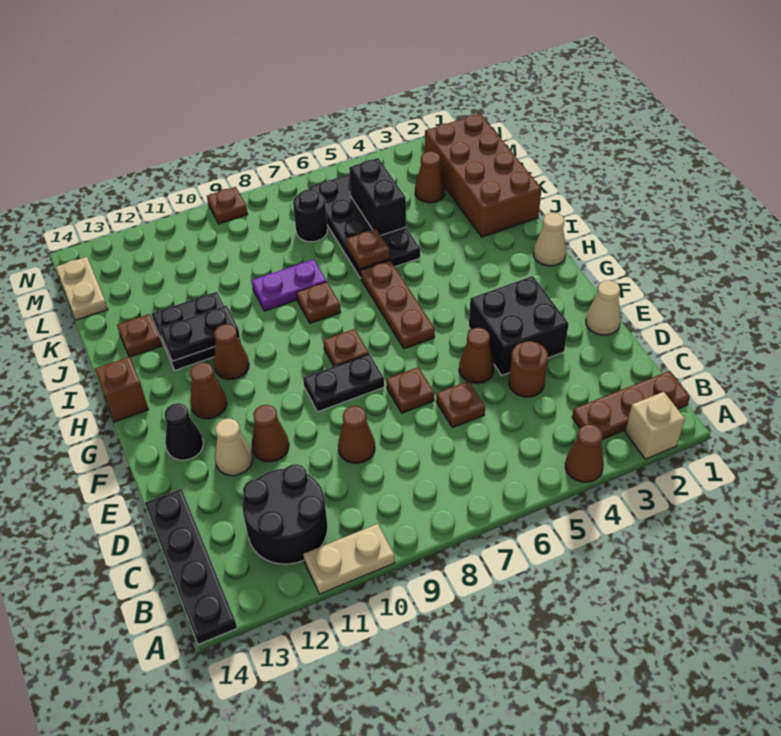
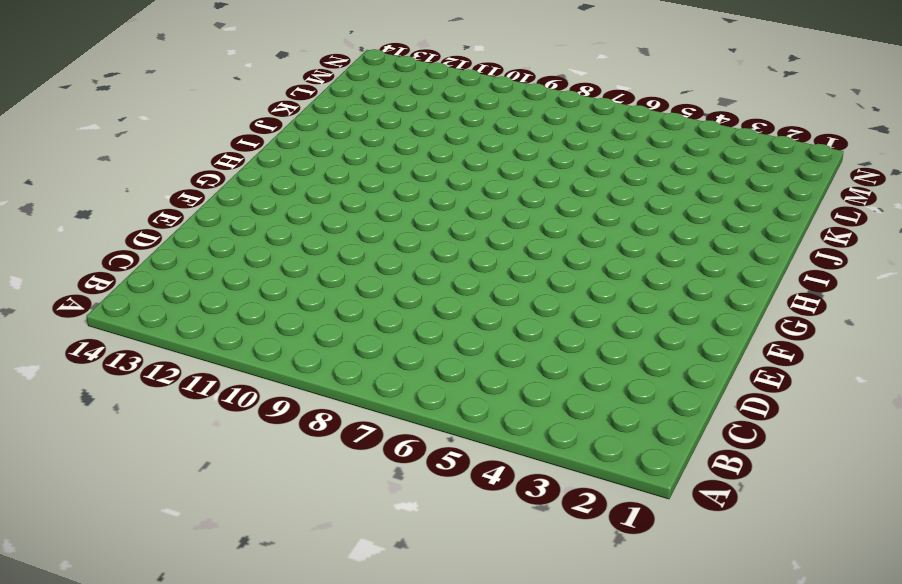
none -> tan 1x1 brick [625,392,685,459]
none -> brown 1x1 cone [565,424,604,482]
none -> tan 1x2 plate [303,524,395,594]
none -> black 1x4 plate [145,489,237,644]

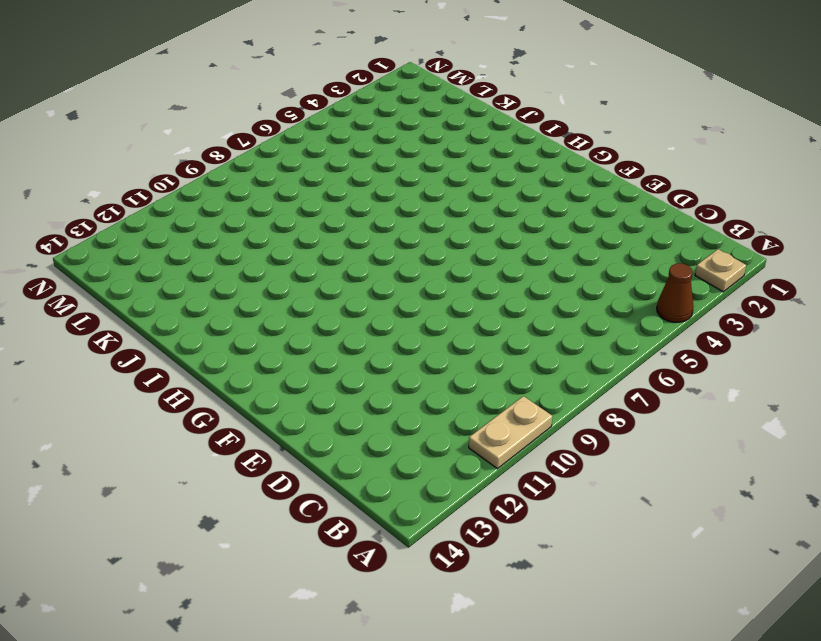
tan 1x1 plate [695,249,746,292] -> tan 1x1 brick [625,392,685,459]
none -> black 1x4 plate [145,489,237,644]
none -> brown 1x3 plate [572,371,690,440]
none -> black 2x2 round brick [242,464,327,564]
none -> brown 1x1 round brick [509,341,548,397]

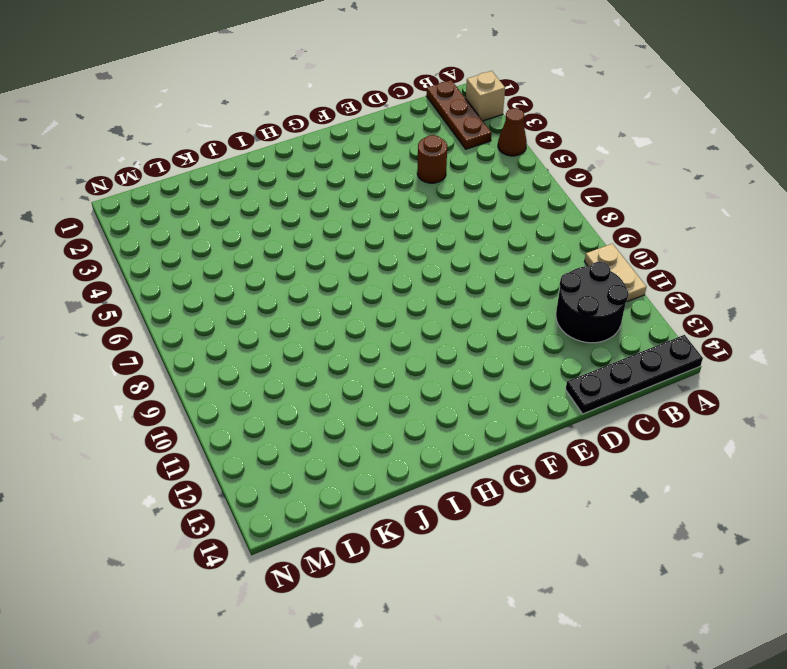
none -> brown 1x1 plate [436,381,485,428]
none -> brown 1x1 cone [338,406,375,463]
none -> tan 1x1 cone [586,280,621,335]
none -> black 2x2 brick [469,276,569,375]

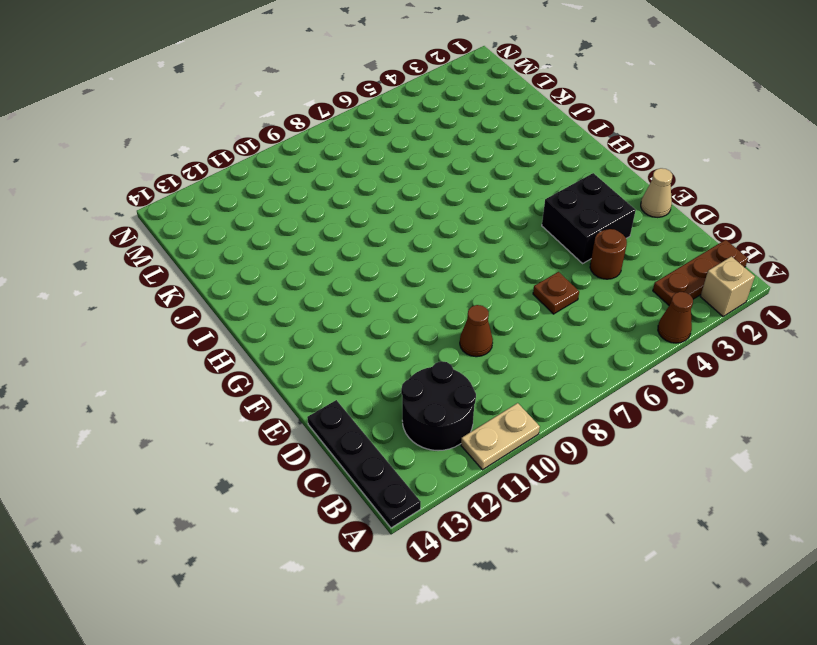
none -> brown 1x1 cone [459,328,494,383]
none -> brown 1x1 plate [386,367,434,413]
none -> brown 1x1 cone [252,405,289,462]
none -> tan 1x1 cone [215,418,253,476]

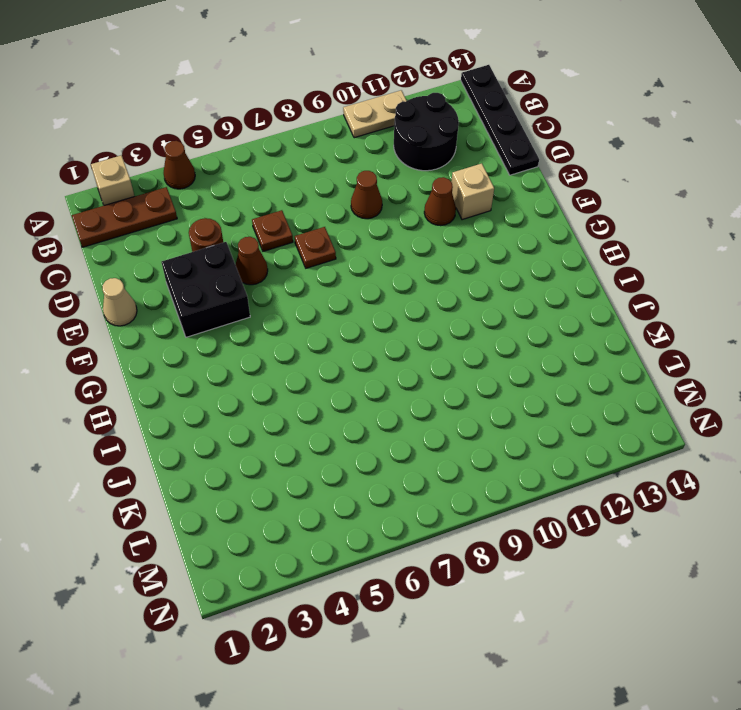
tan 1x1 brick [451,163,494,220] -> tan 1x1 cone [215,418,253,476]
none -> black 1x2 plate [303,354,384,412]
none -> black 1x1 cone [165,403,203,460]
none -> brown 1x3 plate [361,260,435,349]
none -> brown 1x1 plate [323,329,369,366]

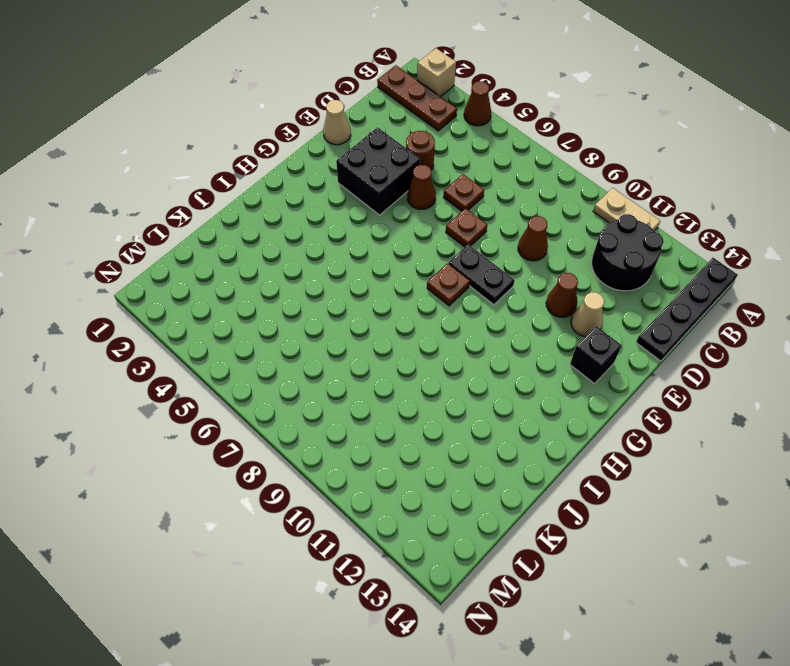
black 1x1 brick [570,326,622,384] -> black 1x1 cone [165,403,203,460]
none -> brown 1x3 plate [361,260,435,349]
none -> brown 1x1 cone [190,363,227,419]
none -> tan 1x1 cone [534,213,566,266]
none -> brown 1x1 cone [214,324,249,379]

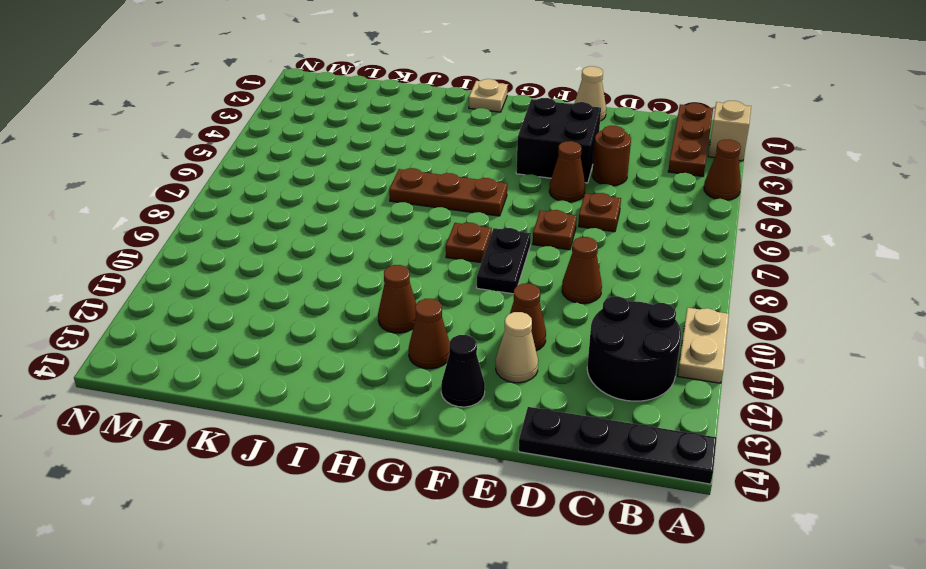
tan 1x1 plate [469,79,508,112] -> tan 1x1 cone [534,213,566,266]
none -> brown 1x1 brick [95,357,148,422]
none -> brown 1x1 plate [296,282,341,323]
none -> black 2x2 plate [152,292,241,370]
none -> brown 2x4 brick [425,114,541,237]

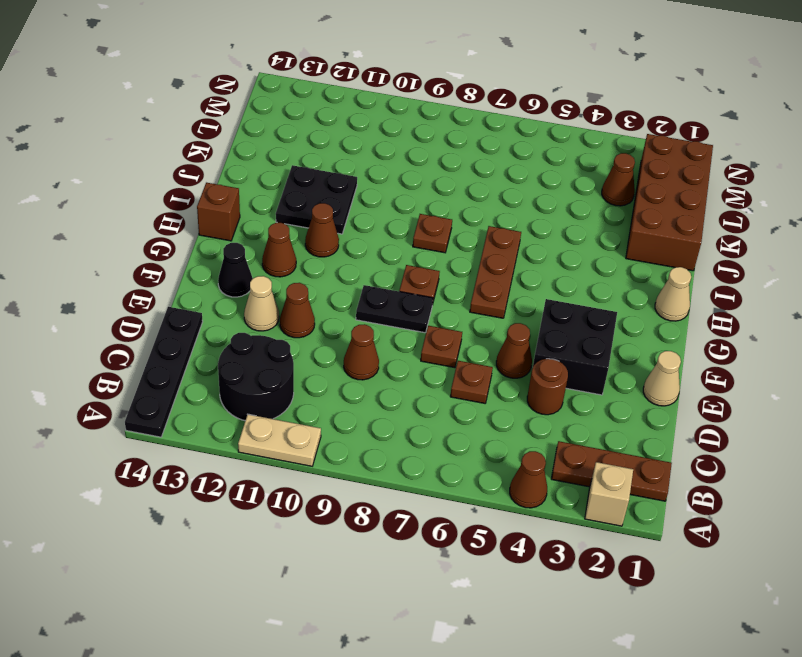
none -> black 2x4 plate [309,174,420,278]
none -> purple 1x2 plate [251,259,327,311]
none -> brown 1x1 plate [117,314,162,357]
none -> black 1x1 round brick [293,190,327,242]

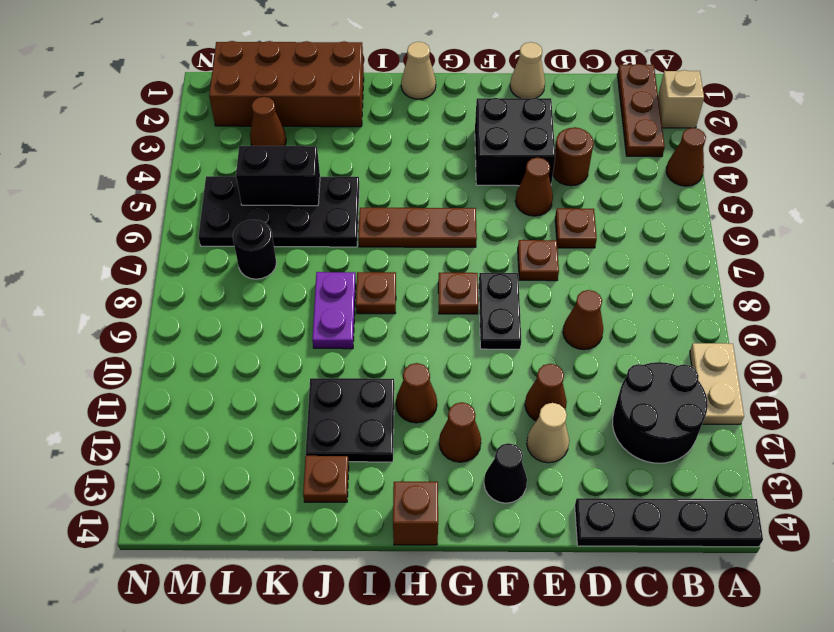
none -> tan 1x2 plate [56,257,108,320]
none -> brown 1x1 plate [207,187,248,224]
none -> black 1x2 plate [159,306,240,361]
none -> brown 1x1 plate [346,229,390,269]

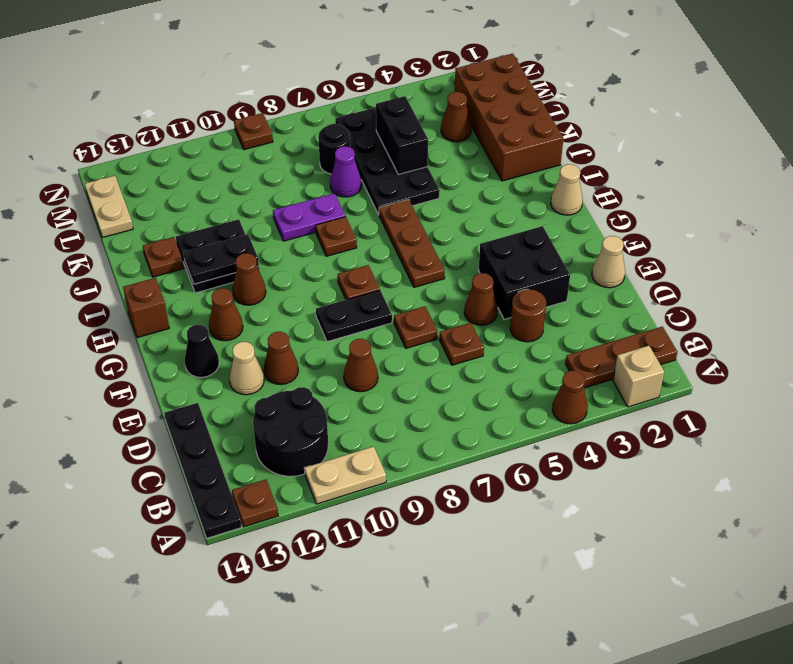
brown 1x1 plate [232,480,278,527] -> brown 1x1 plate moved to [346,229,390,269]
purple 1x1 cone [330,146,362,197] -> none

